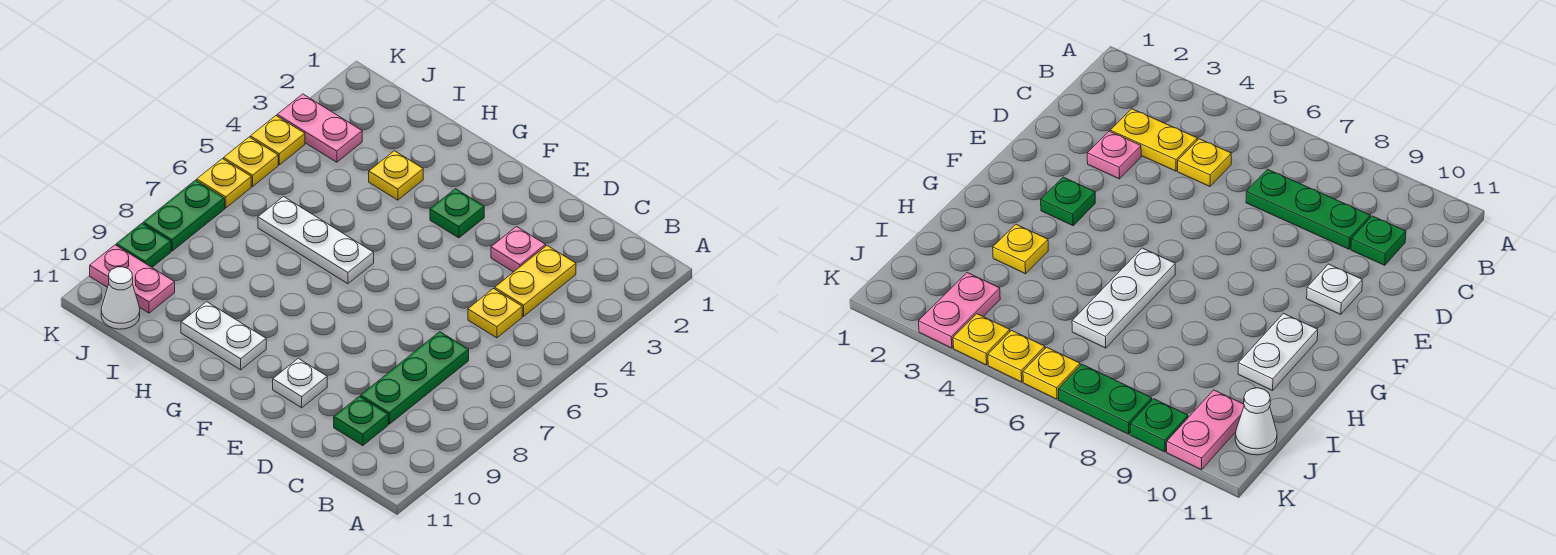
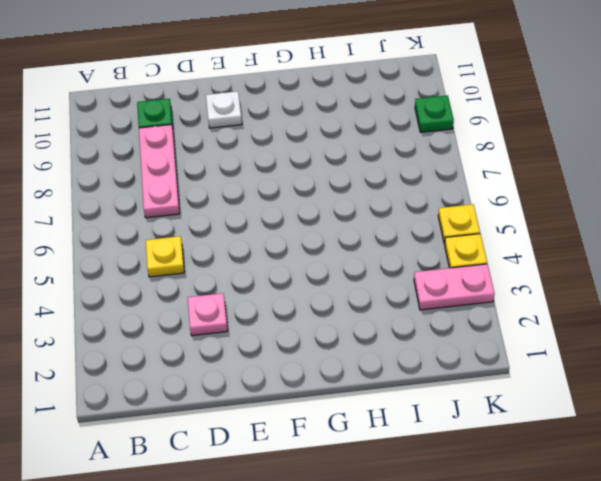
pink 1x3 plate [139,125,180,218] -> green 1x3 plate [361,332,469,424]
none -> yellow 1x2 plate [495,246,576,316]
none -> green 1x1 plate [430,189,484,238]
none -> white 1x3 plate [258,197,374,284]

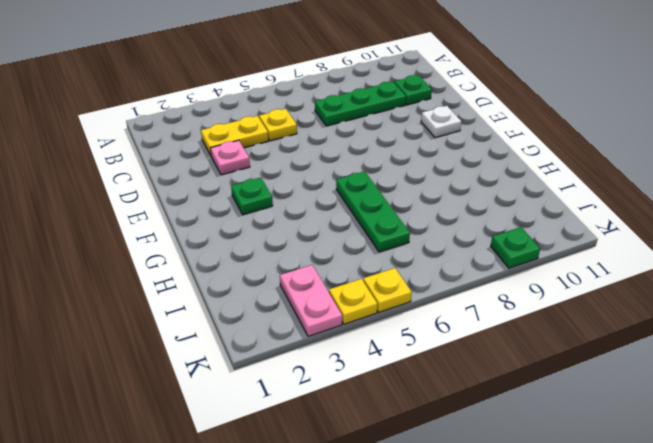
green 1x3 plate [336,171,410,252] -> white 1x3 plate [258,197,374,284]
none -> white 1x2 plate [181,302,266,370]
none -> yellow 1x1 plate [369,151,423,200]
none -> pink 1x2 plate [90,245,175,313]

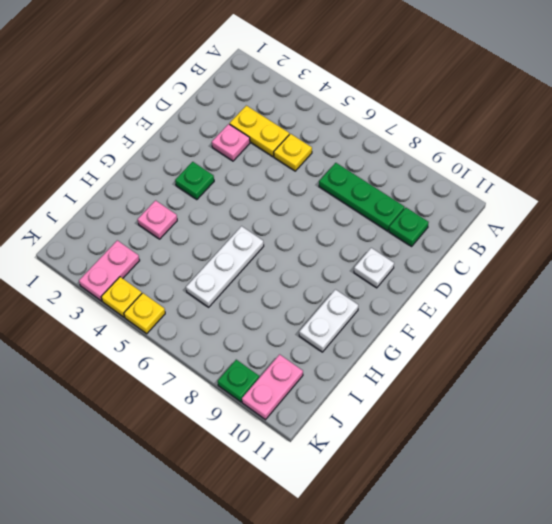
pink 1x1 plate [138,200,177,239] -> yellow 1x1 plate [369,151,423,200]
none -> white 1x1 cone [101,267,140,329]
none -> yellow 1x1 plate [197,159,251,208]
none -> green 1x2 plate [143,180,225,251]

